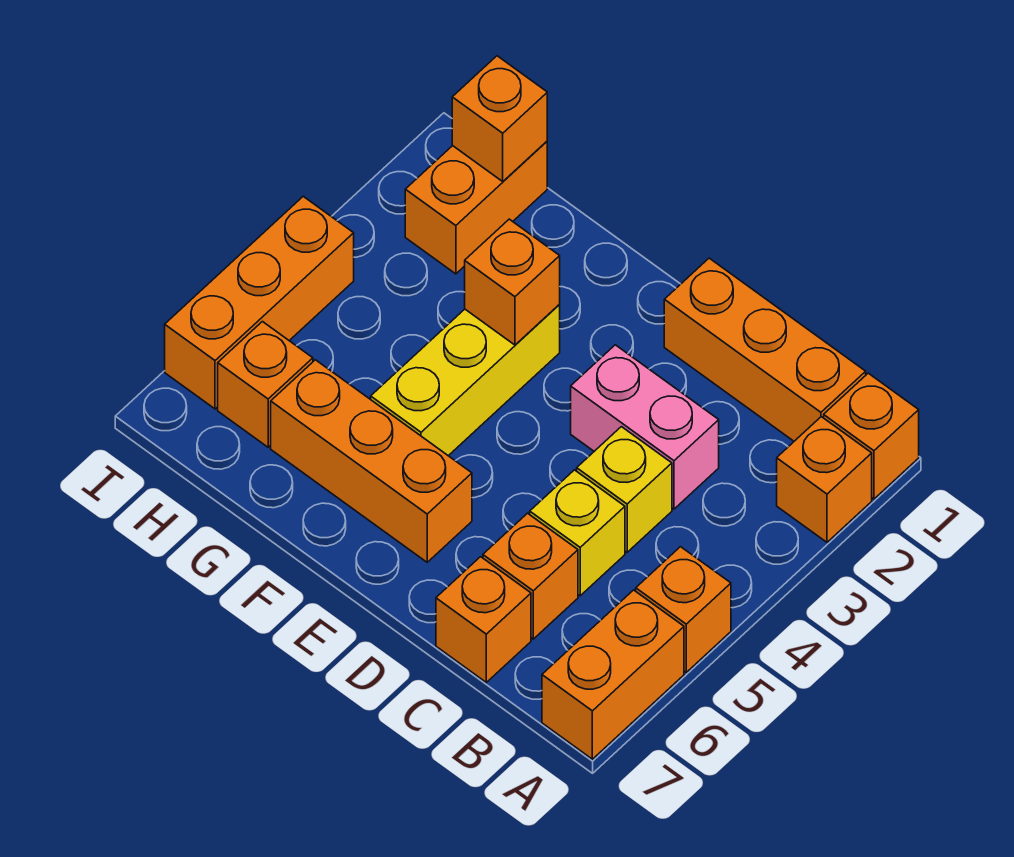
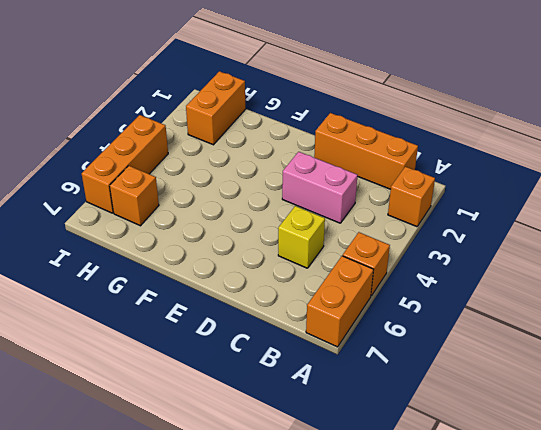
none -> orange 1x1 brick [824,373,919,499]
none -> yellow 1x1 brick [577,427,672,552]
none -> orange 1x1 brick [483,513,578,639]

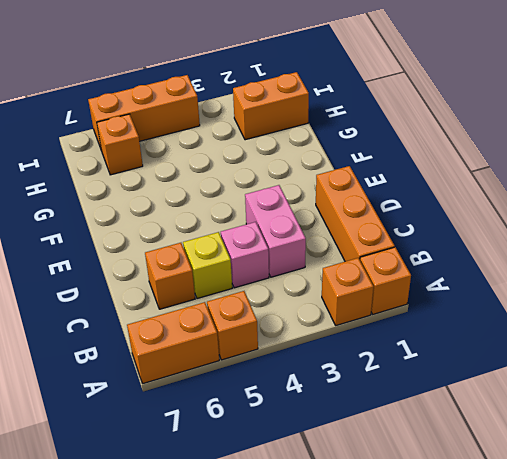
pink 1x1 brick [221,222,269,288] -> yellow 1x1 brick [577,427,672,552]
none -> orange 1x1 brick [436,557,531,682]
none -> orange 1x3 brick [271,360,472,562]
none -> yellow 1x3 brick [371,304,560,456]

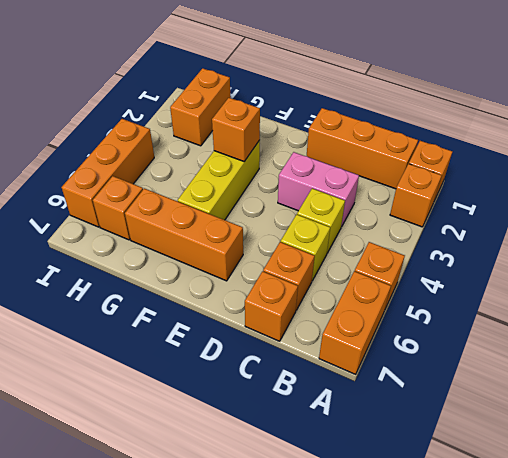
none -> orange 1x1 brick [452,56,547,181]

